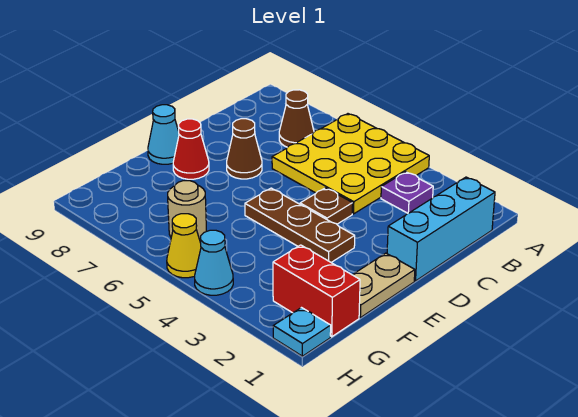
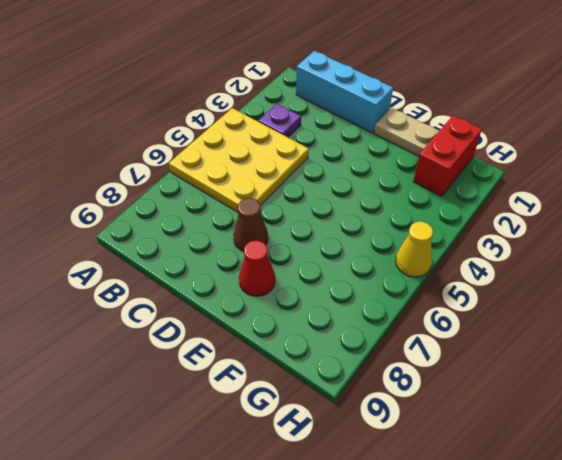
none -> brown 1x1 cone [279,90,314,147]
none -> brown 1x1 plate [300,188,353,224]
none -> brown 1x3 plate [245,188,355,262]

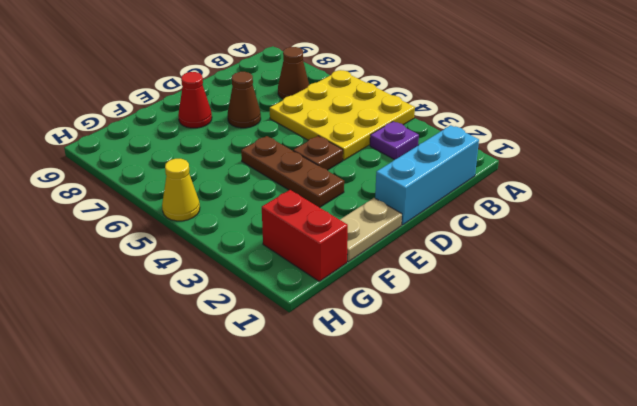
none -> cyan 1x1 cone [148,105,179,164]
none -> tan 1x1 round brick [168,181,206,240]
none -> cyan 1x1 plate [273,308,331,356]

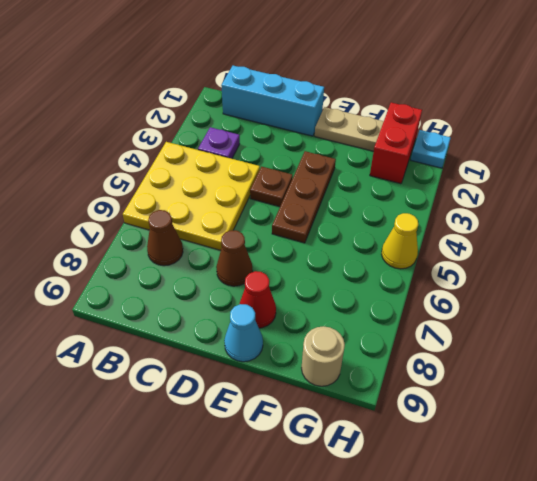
tan 1x1 round brick [302,326,345,386] -> tan 1x1 round brick moved to [168,181,206,240]
none -> cyan 1x1 cone [195,230,233,295]

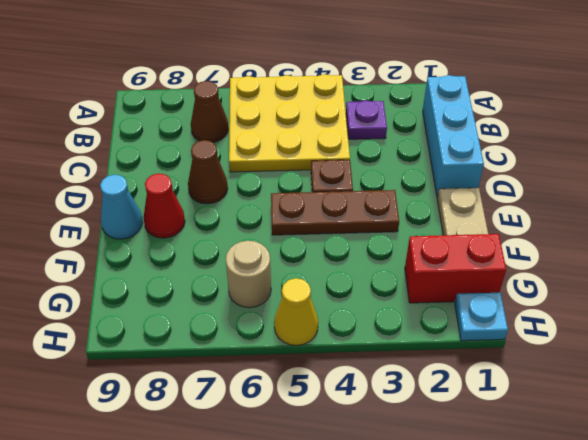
none -> cyan 1x1 cone [195,230,233,295]

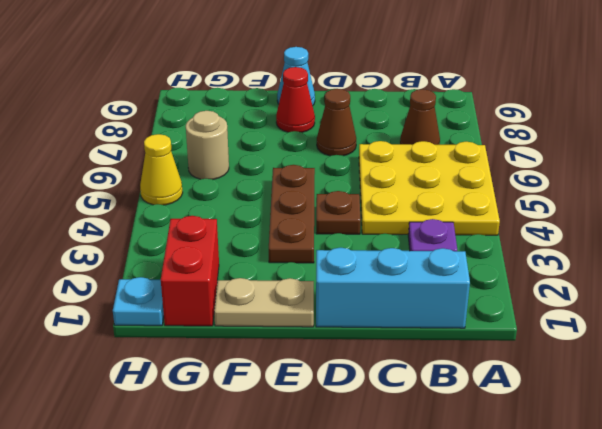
none -> cyan 1x1 cone [195,230,233,295]

